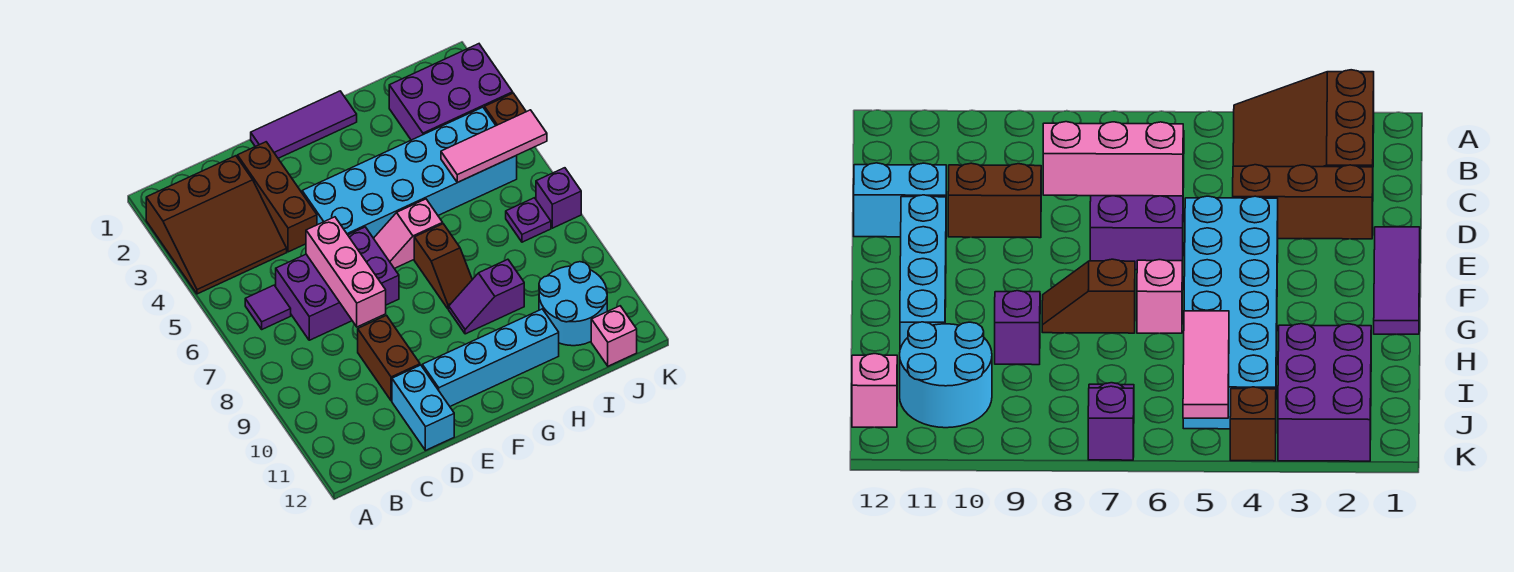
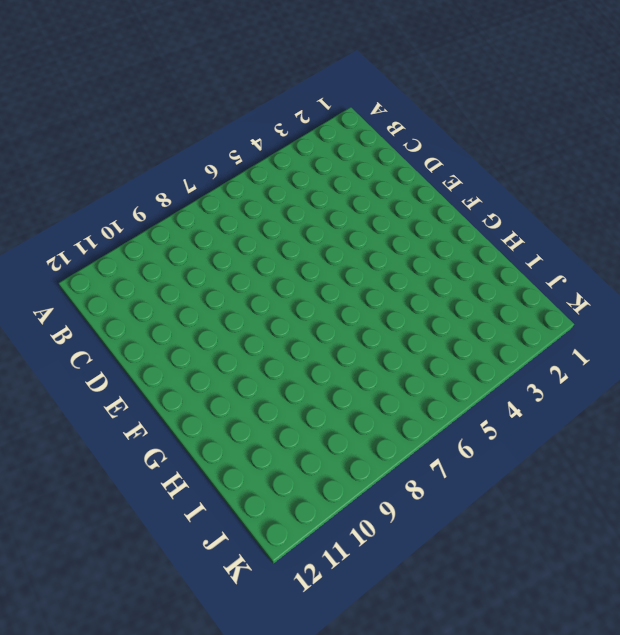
none -> brown 3x3 slope [146,156,287,294]
none -> purple 1x1 tile [245,285,291,329]
none -> purple 2x3 brick [276,227,399,340]

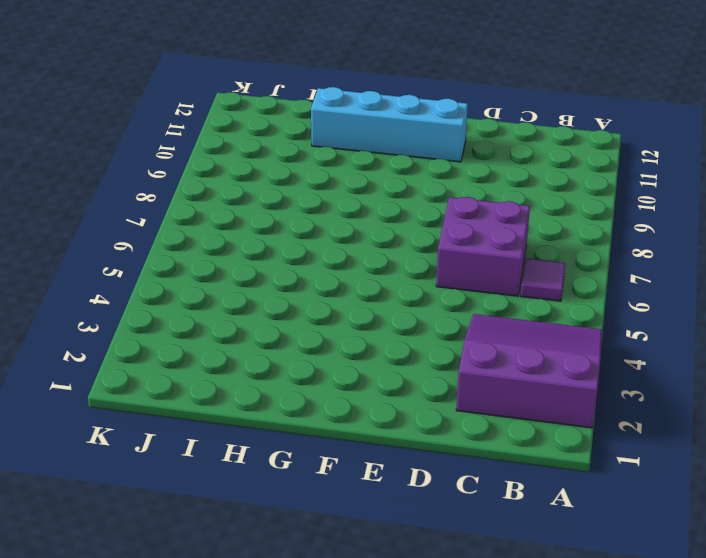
purple 3x3 slope [456,314,602,428] -> brown 3x3 slope [146,156,287,294]
purple 2x2 brick [436,197,530,296] -> purple 2x3 brick [276,227,399,340]
none -> brown 1x3 brick [237,142,317,252]
none -> brown 1x2 brick [358,315,420,401]
none -> cyan 1x2 brick [392,365,454,450]

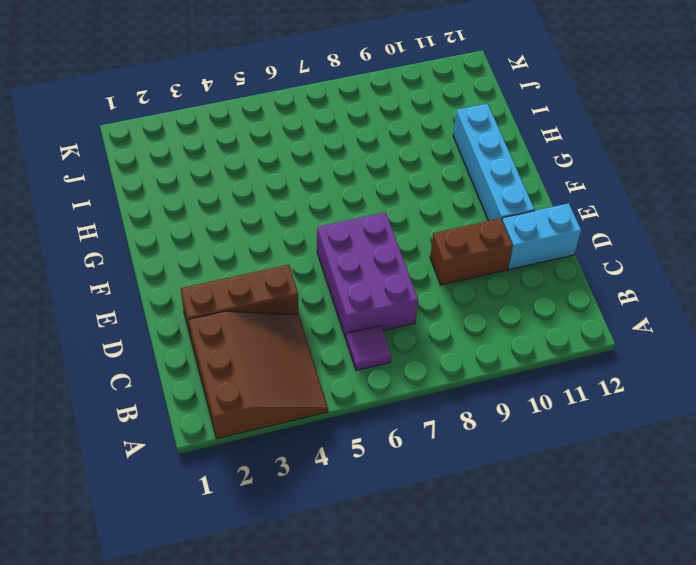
none -> purple 1x3 tile [251,91,357,158]
none -> cyan 2x6 brick [302,107,517,238]
none -> pink 1x2 slope [374,199,443,269]

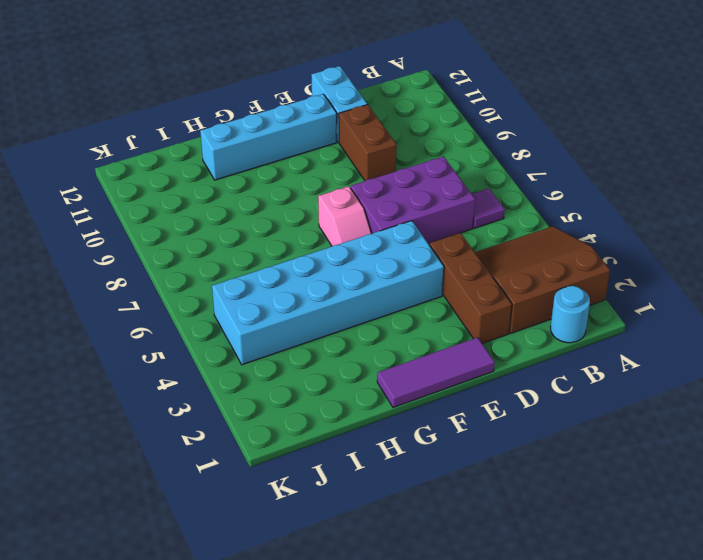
cyan 1x1 round brick [550,286,590,343] -> none
pink 1x2 slope [318,186,372,246] -> pink 1x2 slope turned to [374,199,443,269]
none -> brown 1x2 slope [414,224,472,309]
none -> purple 1x2 slope [449,259,524,334]
none -> purple 2x3 brick [389,44,513,140]

